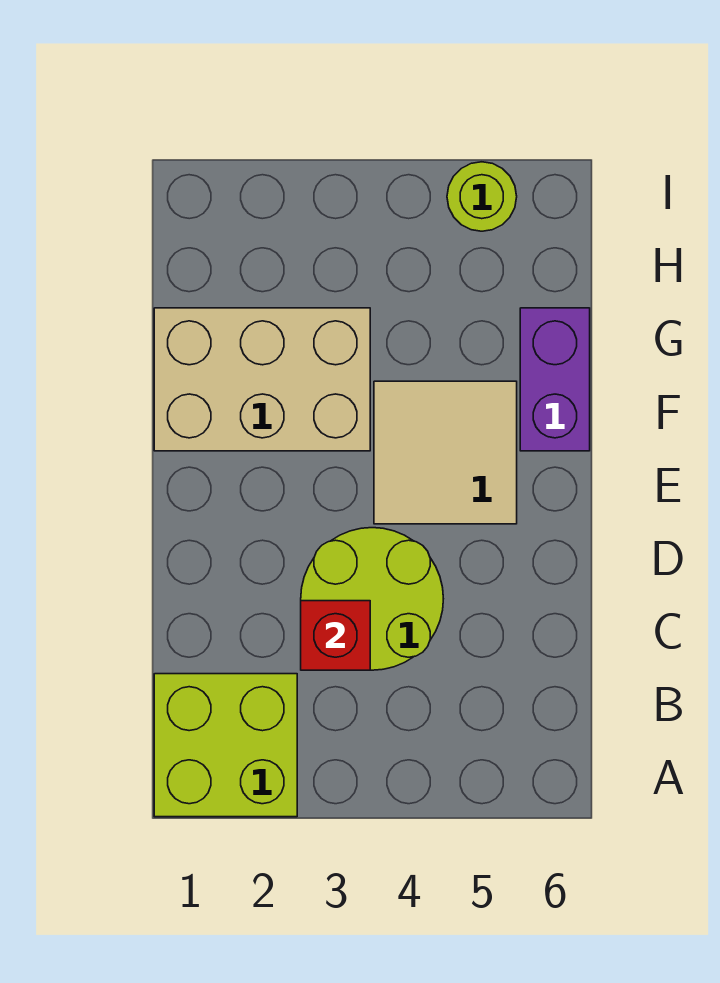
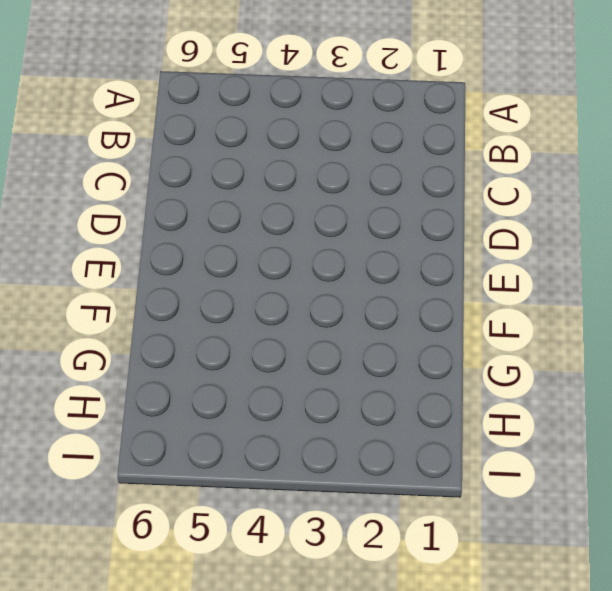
none -> lime 2x2 brick [154,674,297,817]
none -> lime 2x2 round brick [301,528,443,670]

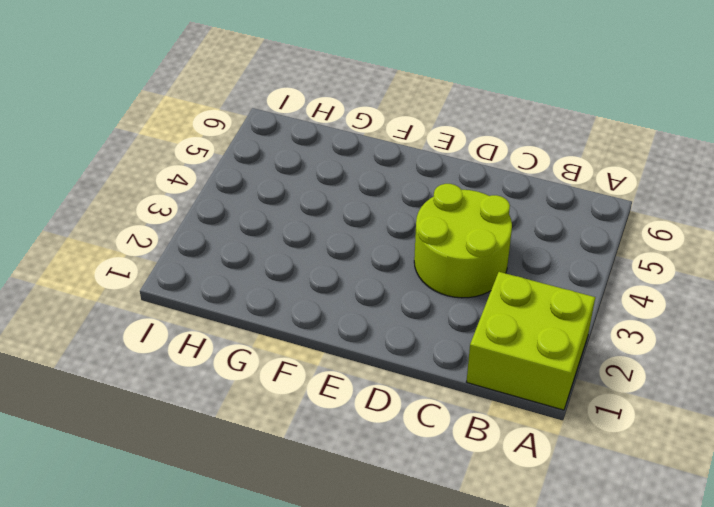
none -> tan 2x2 tile [374,381,517,524]
none -> tan 2x3 brick [154,308,370,451]

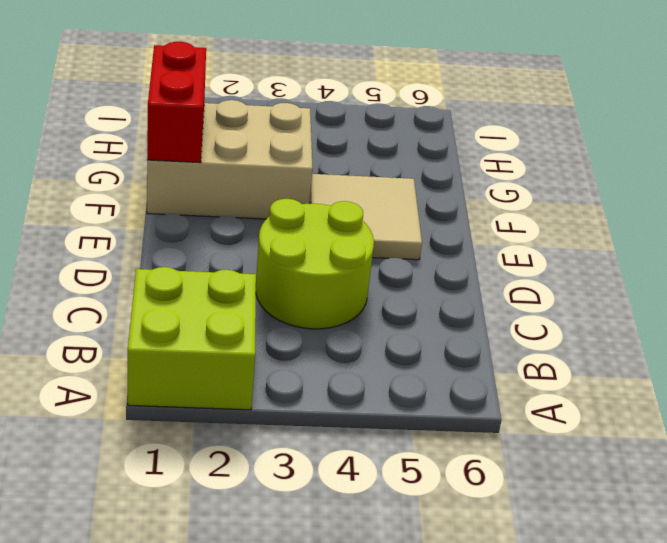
red 1x2 brick [147,42,206,163] -> none
none -> purple 1x2 brick [520,308,590,451]
none -> lime 1x1 round brick [447,162,517,231]

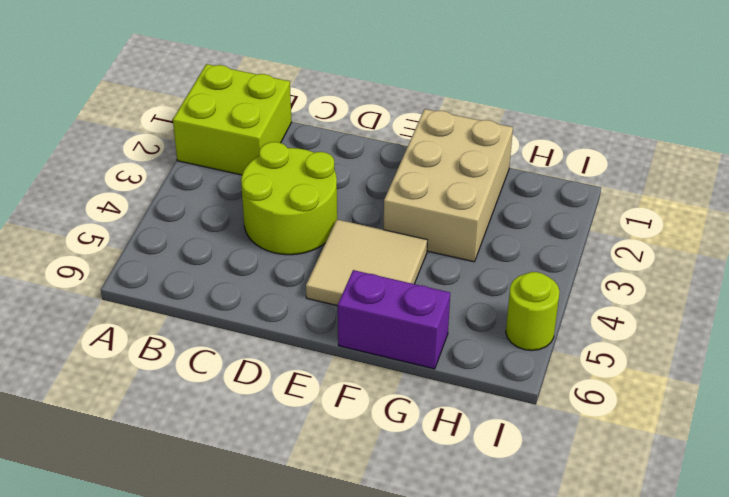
none -> red 1x1 brick [301,601,370,670]

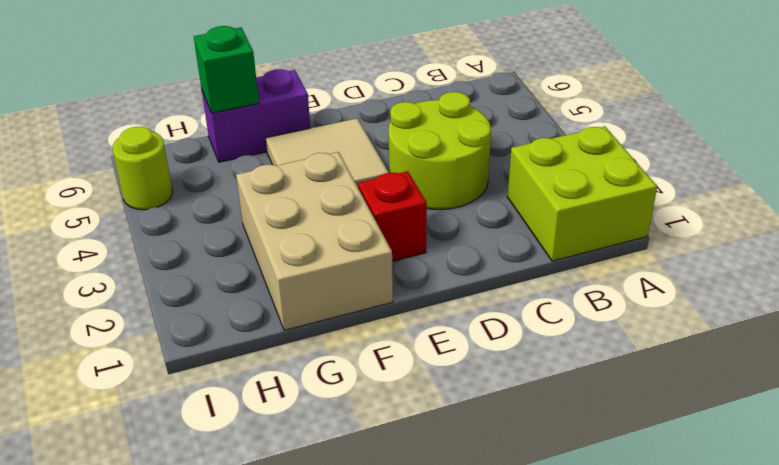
red 1x1 brick [358,171,427,261] -> red 1x1 brick moved to [301,601,370,670]
green 1x1 brick [194,26,259,113] -> none

